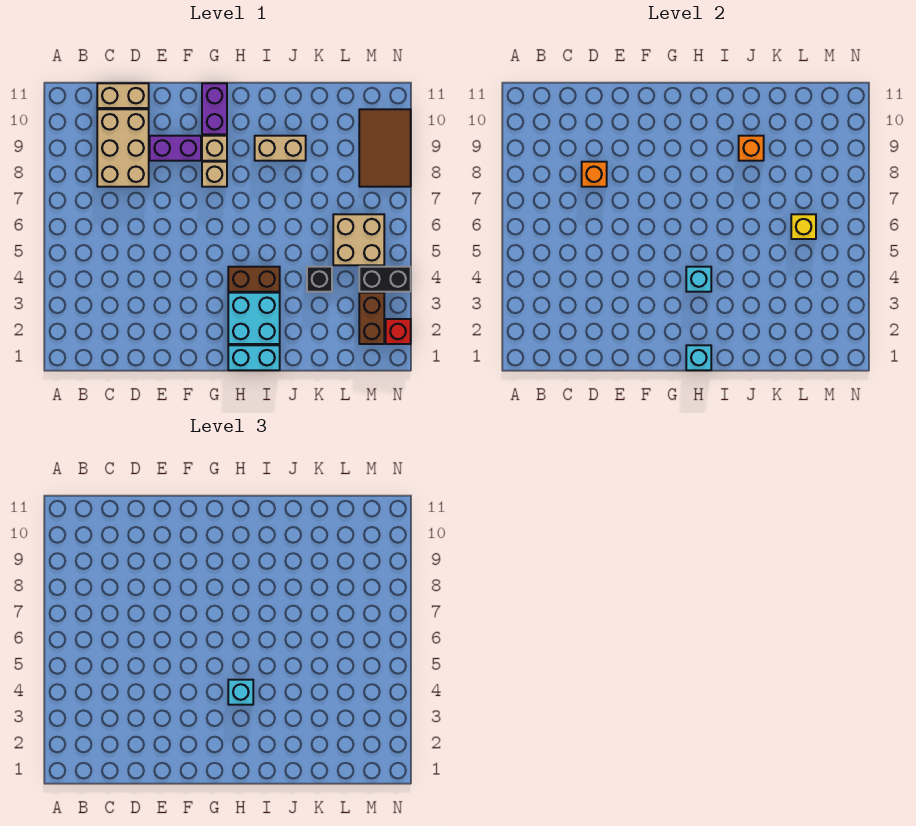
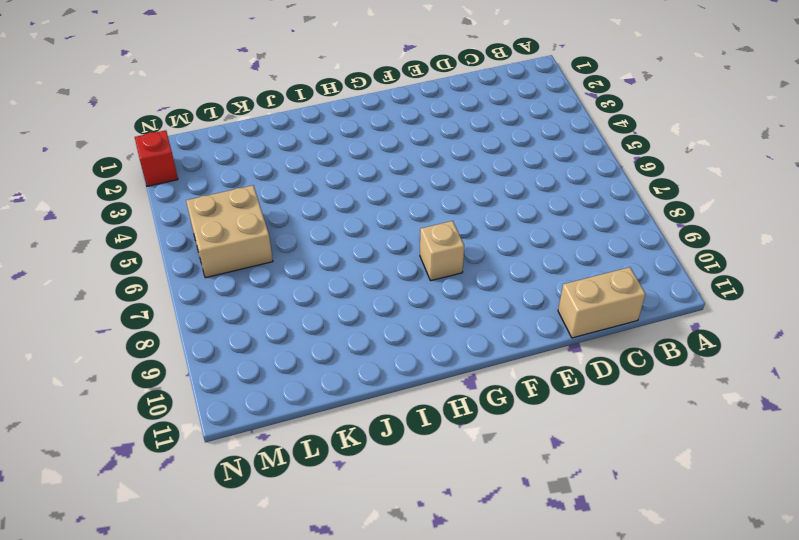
none -> tan 2x3 brick [97,109,149,187]
none -> purple 1x2 brick [150,136,201,161]
none -> tan 1x1 brick [202,136,227,161]

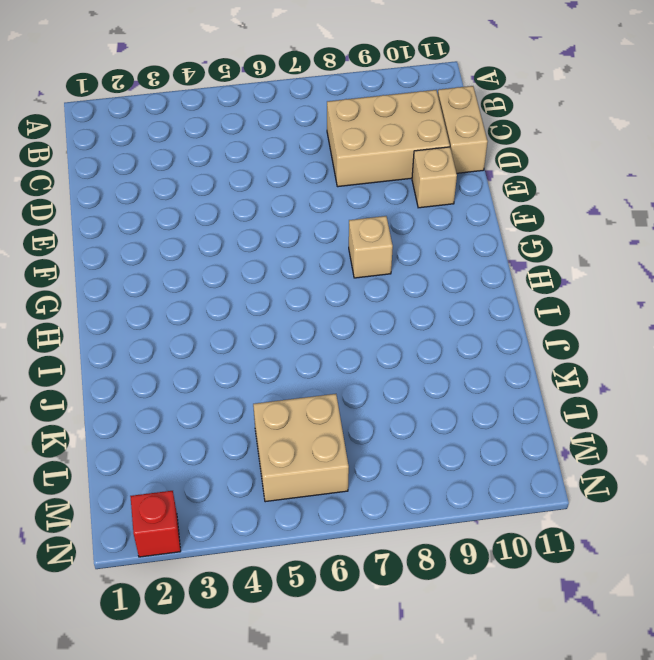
tan 1x1 brick [412,147,457,208] -> tan 1x1 brick moved to [202,136,227,161]
none -> purple 1x2 brick [150,136,201,161]
none -> purple 1x2 brick [202,83,227,134]
none -> cyan 1x2 brick [228,345,280,370]

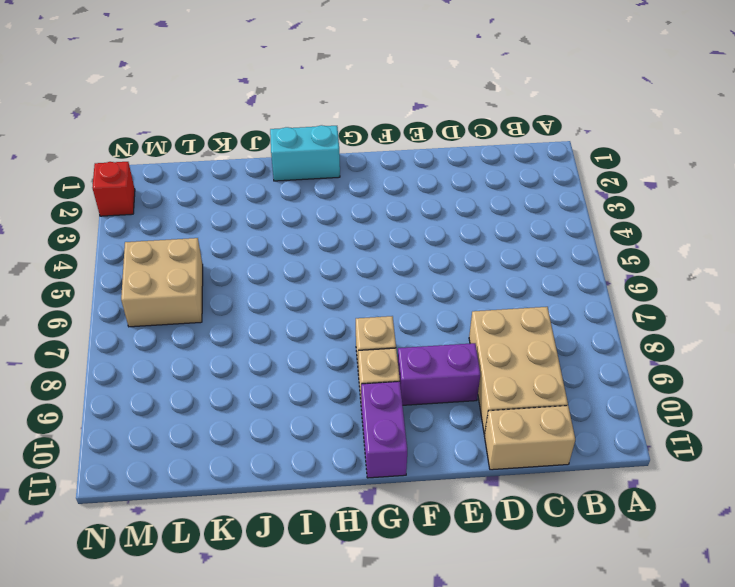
none -> cyan 2x2 brick [228,293,280,344]
none -> brown 1x2 brick [228,267,280,292]
none -> tan 1x2 brick [255,136,306,161]

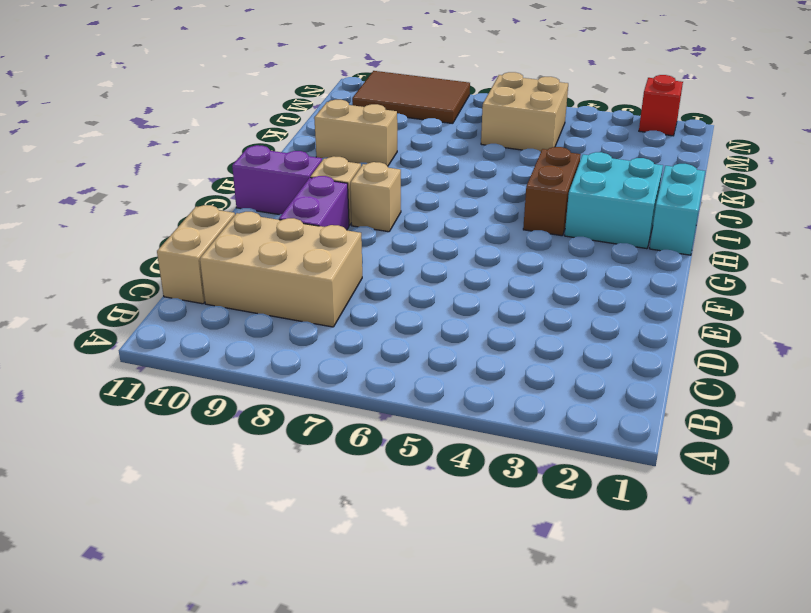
tan 1x2 brick [314,100,397,166] -> tan 1x2 brick turned to [255,136,306,161]
none -> black 1x1 brick [307,267,332,292]
none -> brown 1x2 brick [359,293,384,344]
none -> black 1x2 brick [359,267,411,292]

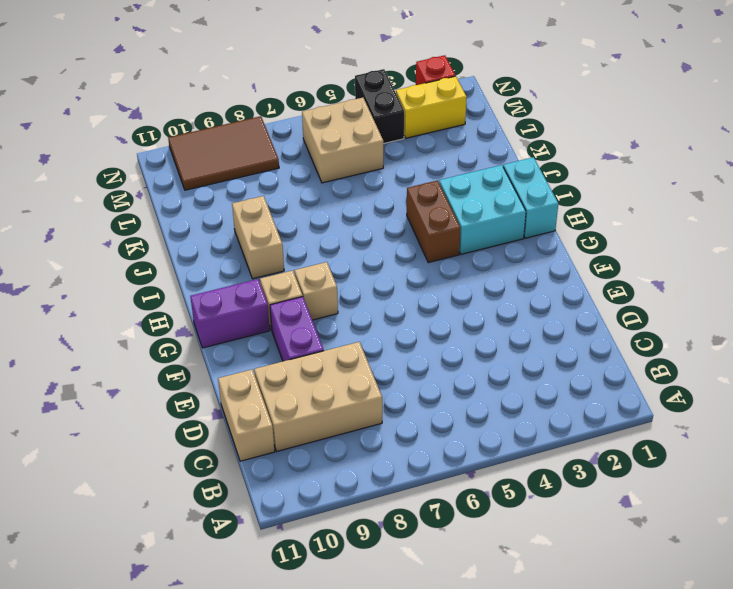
yellow 1x2 brick [396,76,467,138] -> brown 1x2 brick [359,293,384,344]
none -> black 1x1 brick [307,267,332,292]
none -> orange 1x1 brick [582,162,607,187]
none -> cyan 1x1 brick [686,345,711,370]

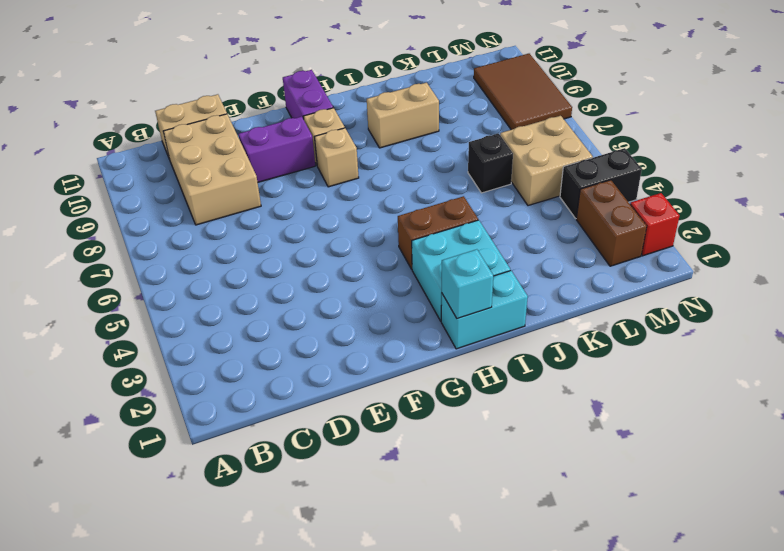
black 1x1 brick [468,133,513,193] -> black 1x1 brick moved to [307,267,332,292]
none -> orange 1x1 brick [582,162,607,187]
none -> cyan 1x1 brick [686,267,711,292]
none -> orange 1x1 brick [739,136,764,161]

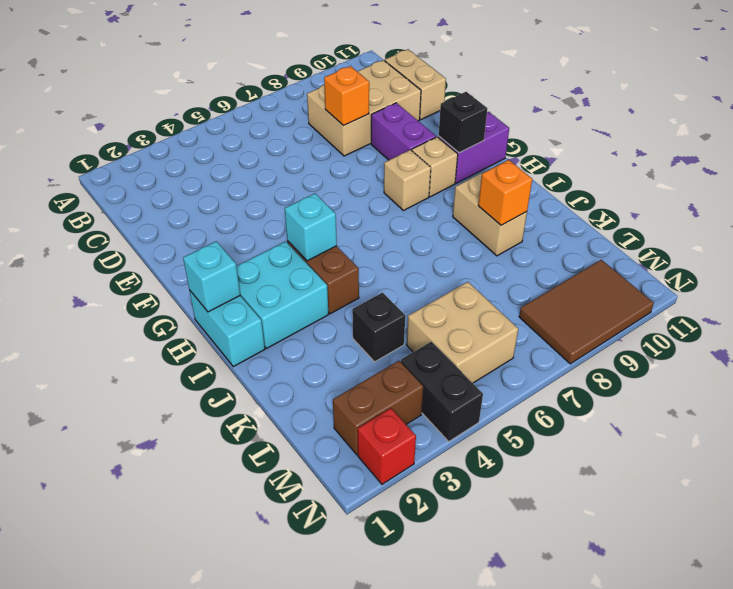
black 1x1 brick [439,92,487,153] -> none
none -> yellow 1x1 brick [791,214,816,239]
none -> cyan 1x1 brick [228,680,253,705]

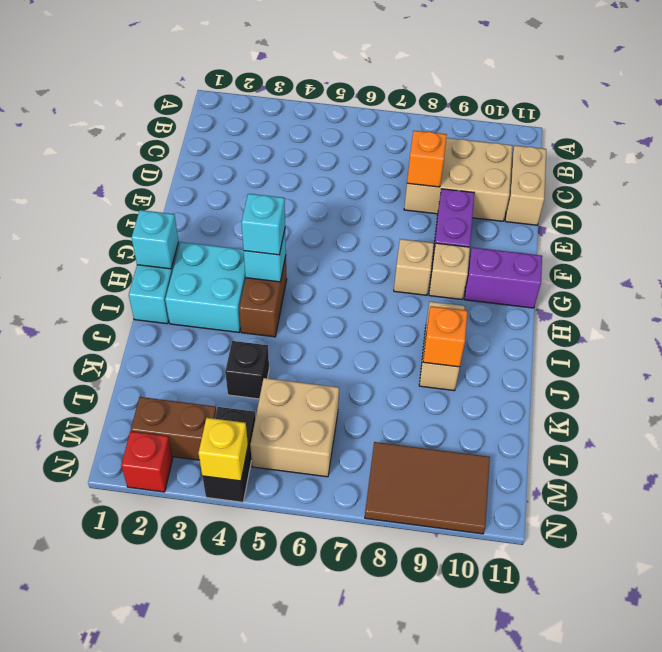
yellow 1x1 brick [198,418,248,481] -> yellow 1x1 brick moved to [791,214,816,239]

